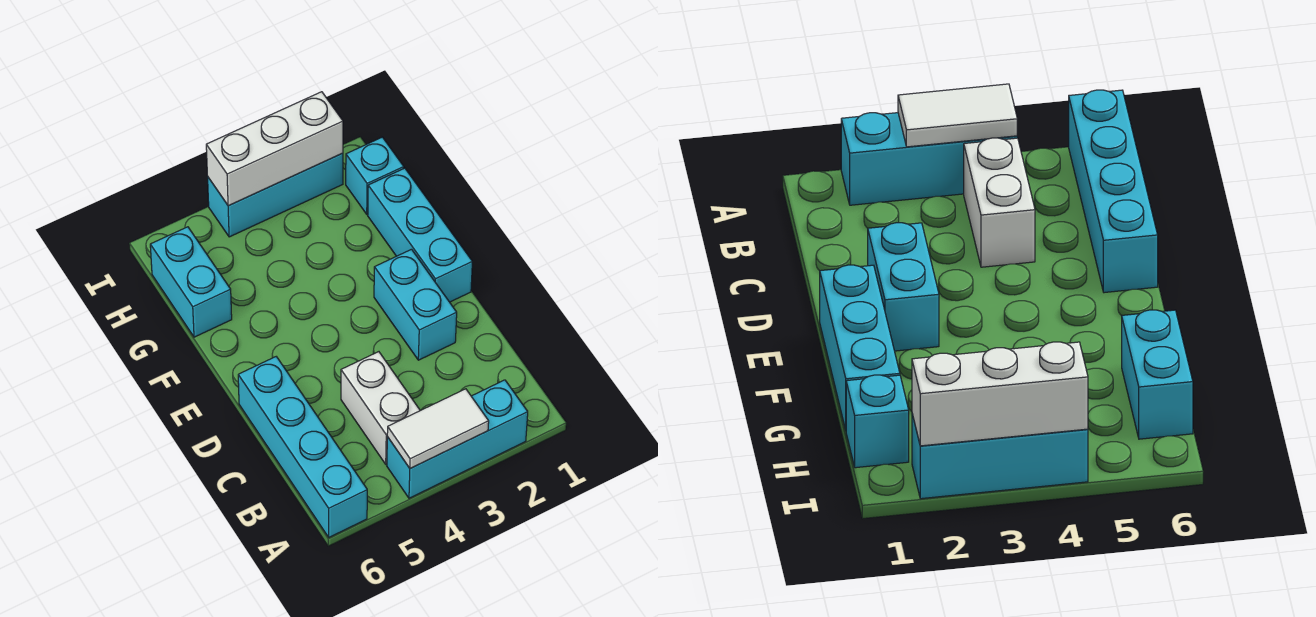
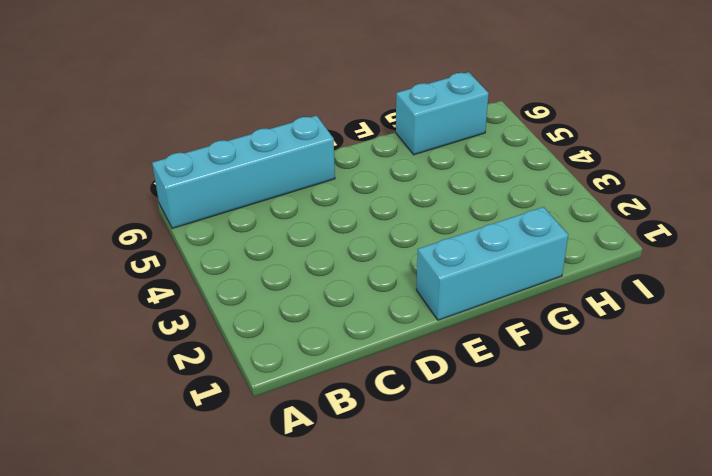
none -> cyan 1x3 brick [387,380,528,498]
none -> white 1x2 brick [341,352,420,464]

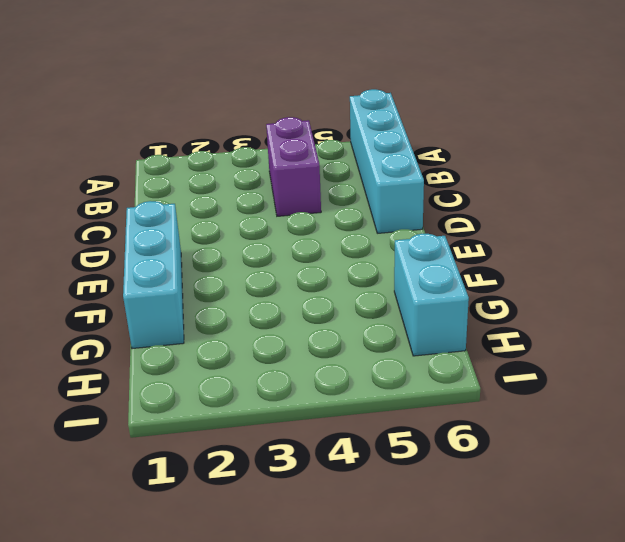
purple 1x2 brick [266,117,321,216] -> white 1x2 brick [341,352,420,464]
none -> cyan 1x3 brick [387,380,528,498]
none -> cyan 1x2 brick [374,249,457,360]

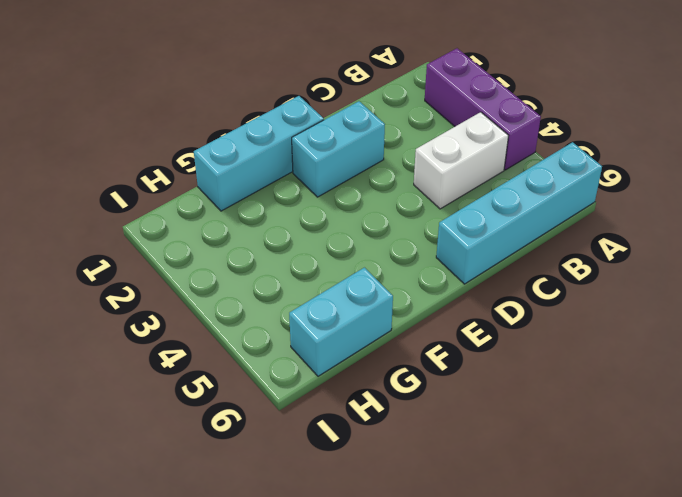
purple 1x3 brick [425,48,541,170] -> cyan 1x3 brick [387,380,528,498]
none -> cyan 1x1 brick [346,137,404,214]
none -> cyan 1x3 brick [208,153,343,237]

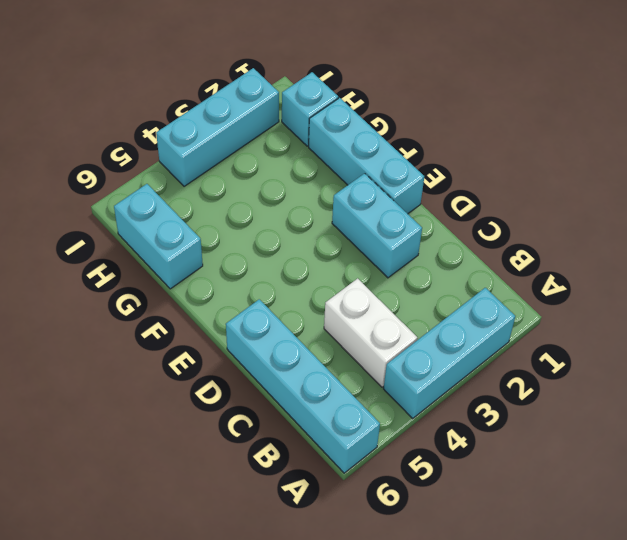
none -> white 1x2 tile [387,389,489,469]
none -> white 1x3 brick [206,92,343,206]

